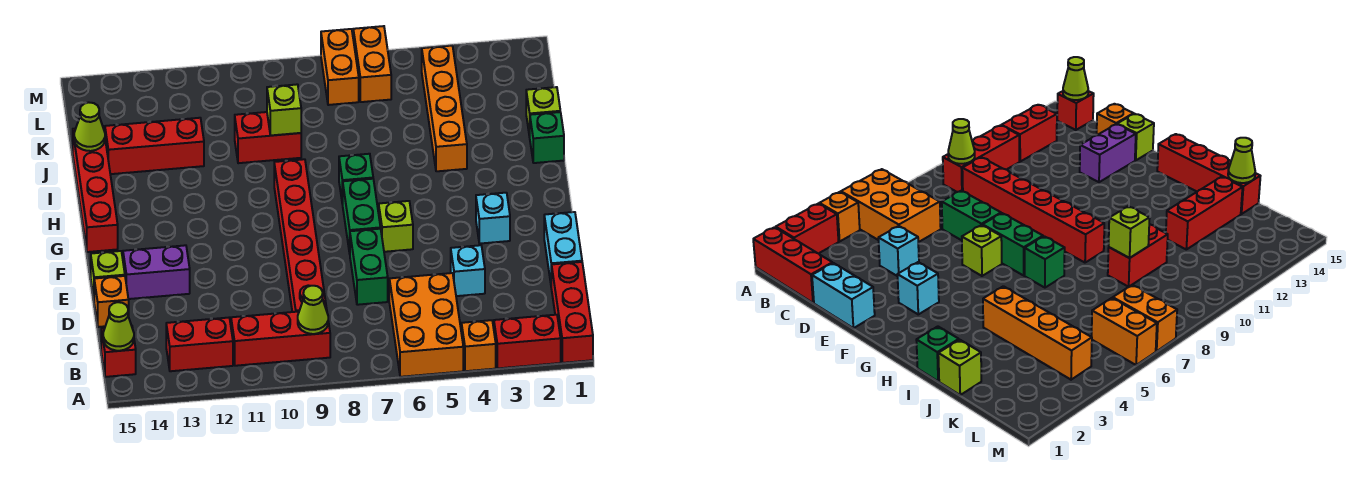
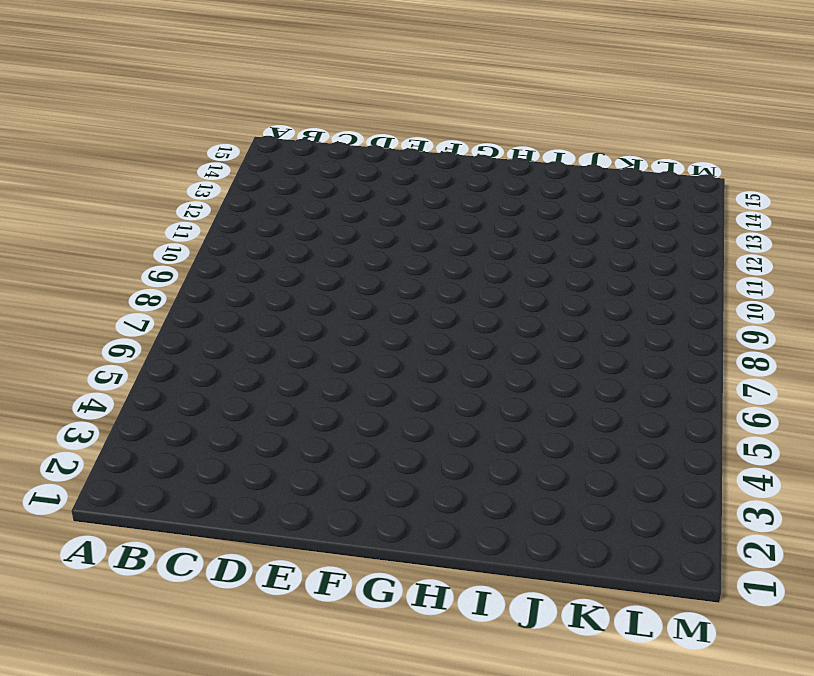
none -> red 1x3 brick [551,262,593,363]
none -> red 1x2 brick [494,315,561,368]
none -> orange 1x1 brick [462,320,496,371]
none -> orange 2x3 brick [389,273,463,377]

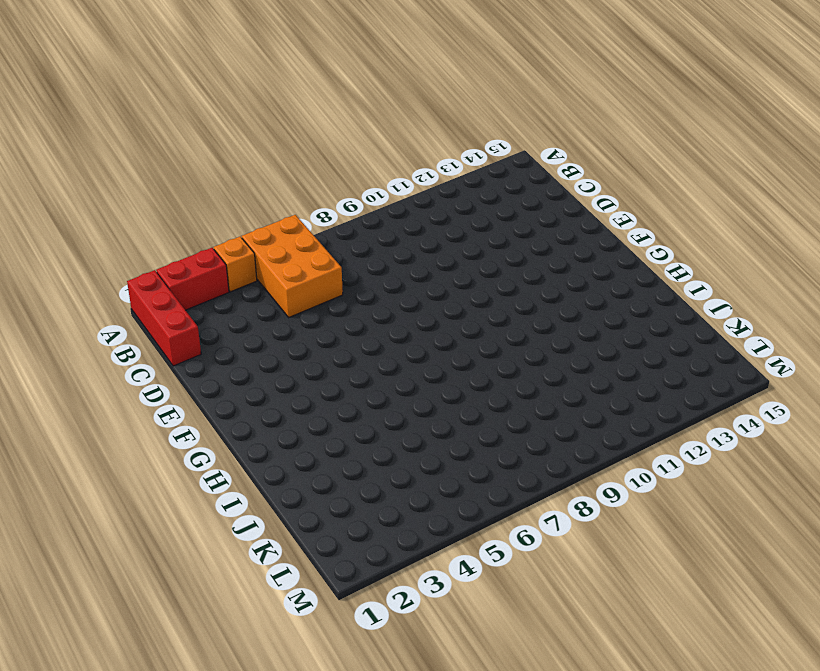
none -> red 1x3 brick [231,309,330,366]
none -> red 1x2 brick [166,318,233,371]
none -> red 1x1 brick [101,327,136,377]
none -> red 1x6 brick [274,159,327,312]

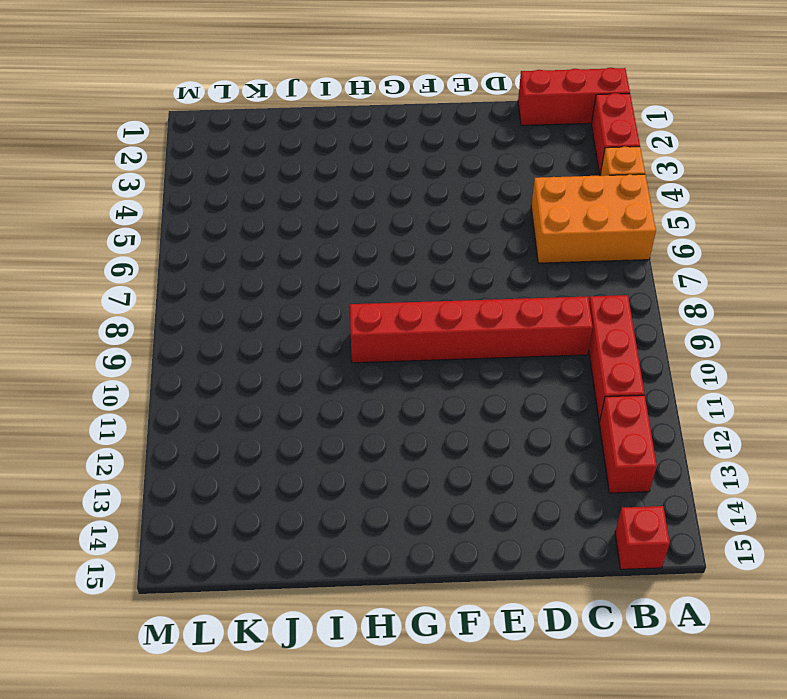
none -> cyan 1x2 brick [544,212,582,282]
none -> cyan 1x1 brick [451,245,485,296]
none -> green 1x2 brick [350,229,388,305]
none -> orange 1x1 brick [94,276,129,327]

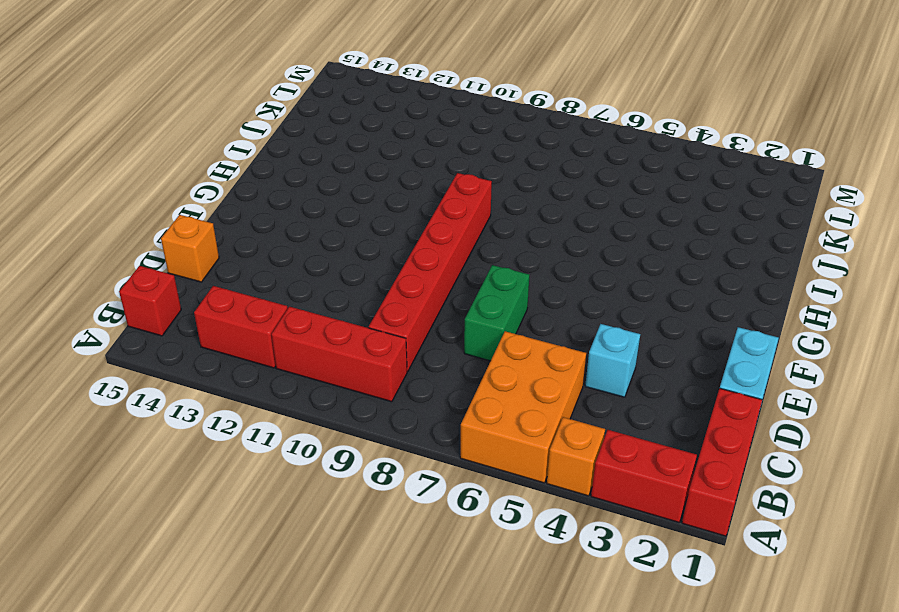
none -> purple 1x2 brick [123,245,190,299]
none -> lime 1x1 brick [91,251,125,298]
none -> cyan 1x1 brick [476,193,510,244]
none -> lime 1x1 brick [379,201,413,252]

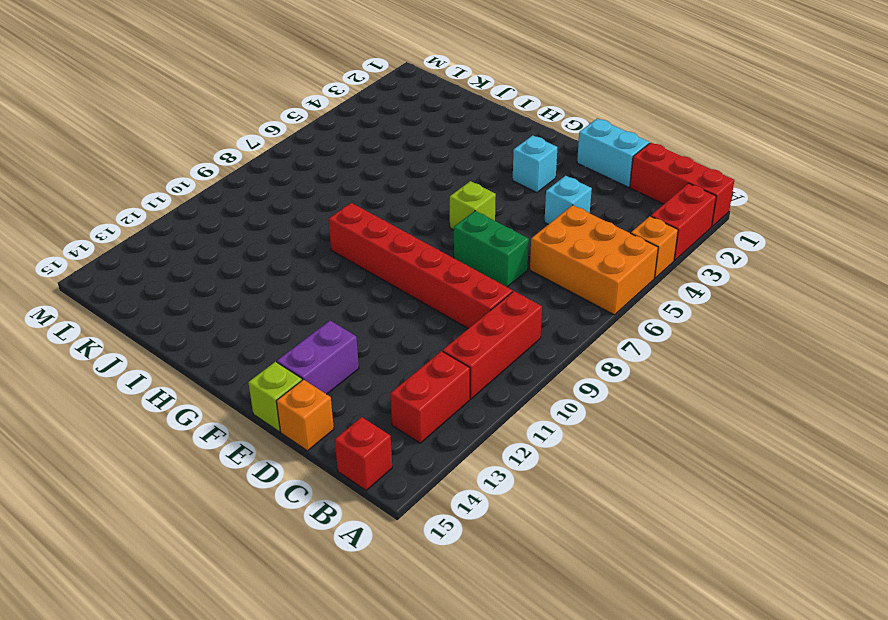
none -> green 1x2 brick [343,179,381,253]
none -> red 1x4 brick [73,127,118,252]
none -> green 1x1 brick [339,154,373,204]
none -> green 1x1 brick [530,112,564,163]

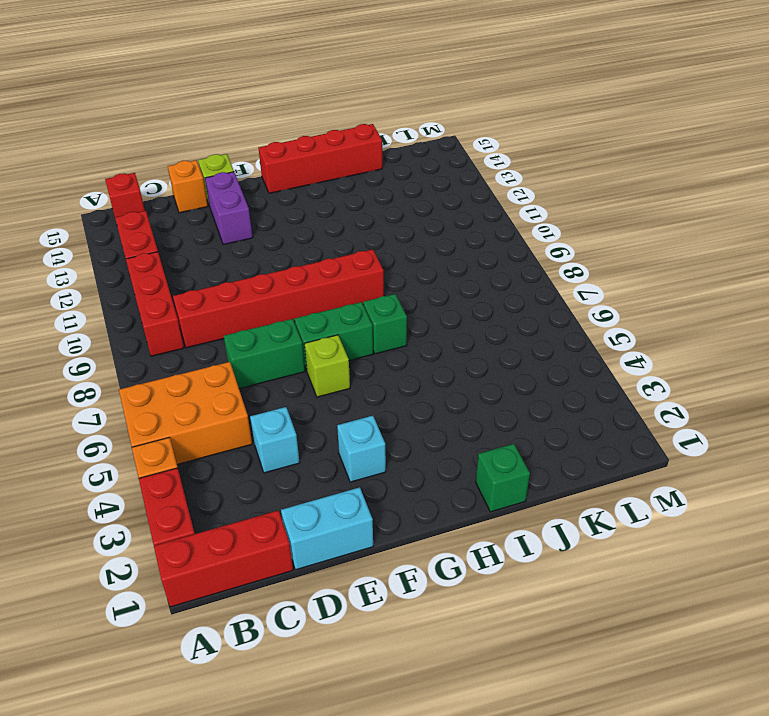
none -> orange 1x4 brick [422,46,467,171]
none -> lime 1x1 brick [526,87,560,137]
none -> red 1x2 brick [235,112,301,163]
none -> red 1x3 brick [105,118,204,174]

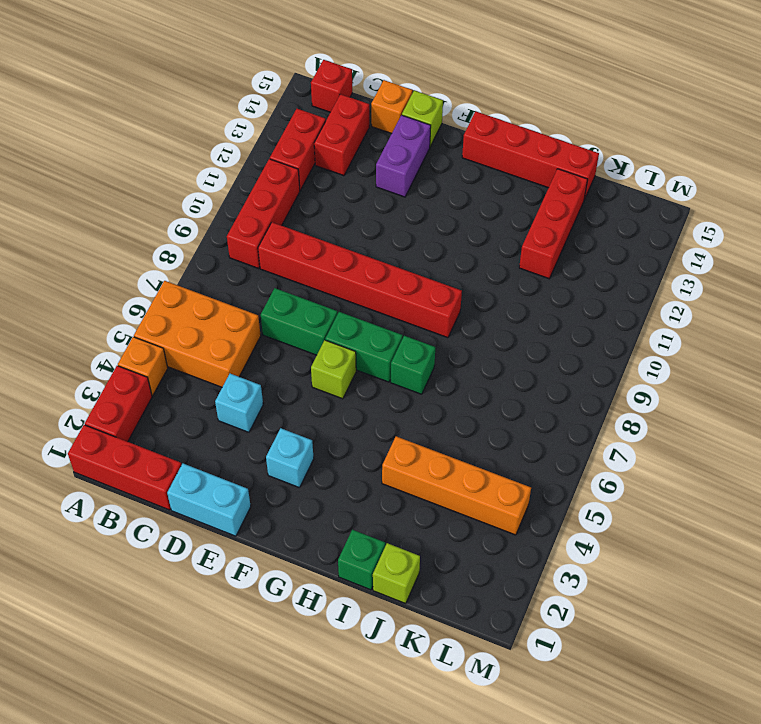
red 1x2 brick [314,94,369,176] -> red 1x2 brick moved to [235,112,301,163]
none -> orange 1x2 brick [353,26,391,102]
none -> orange 1x2 brick [321,29,359,105]
none -> lime 1x1 cone [298,286,328,334]
none -> lime 1x1 cone [103,302,134,351]

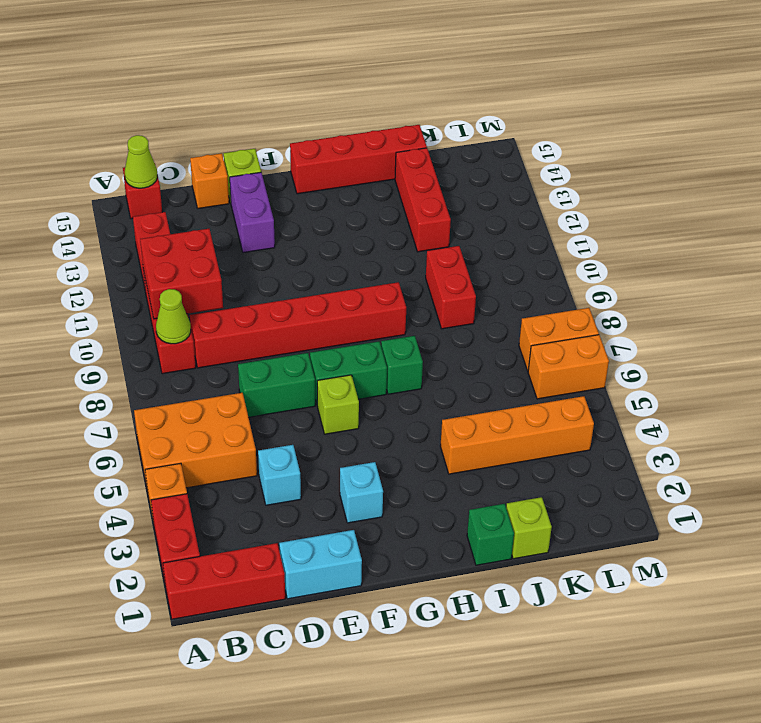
red 2x2 brick [140,229,223,319] -> none
none -> lime 1x1 brick [267,84,301,136]
none -> lime 1x1 cone [74,102,105,151]

